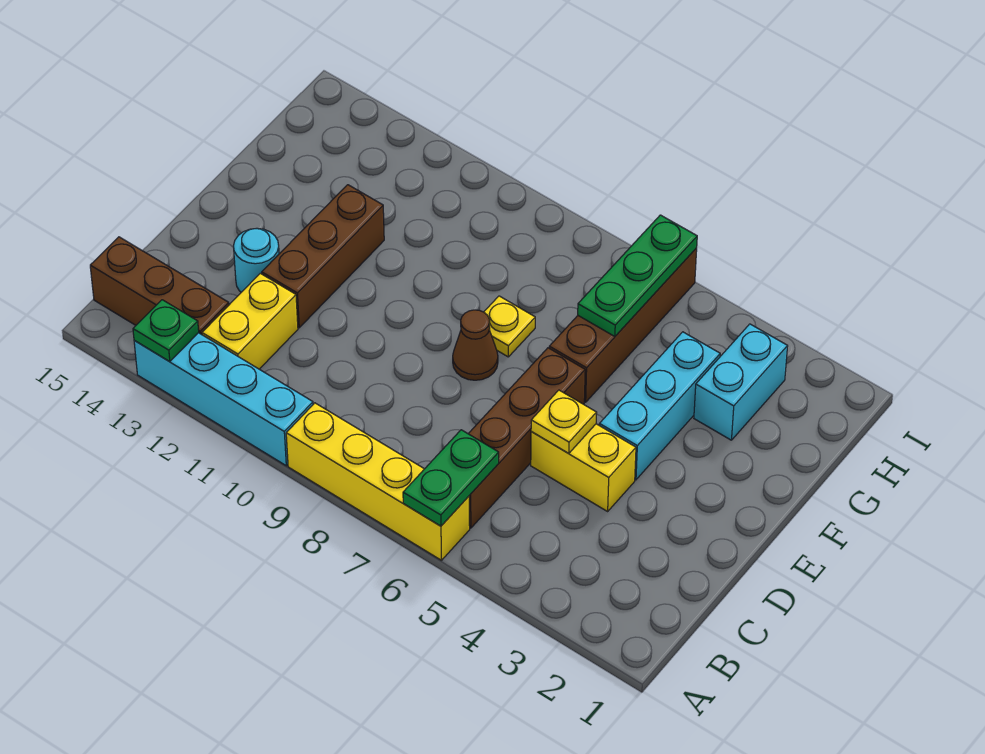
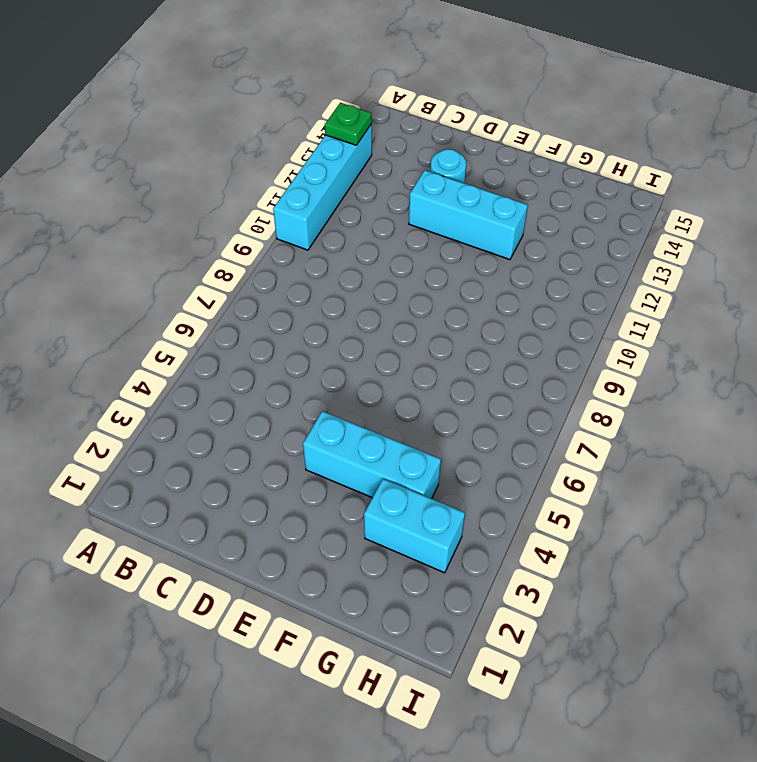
cyan 1x3 brick [409,170,528,260] -> brown 1x3 brick [262,185,384,328]
none -> yellow 1x4 brick [286,403,470,560]
none -> brown 1x4 brick [468,348,585,528]
none -> yellow 1x2 brick [202,273,298,369]

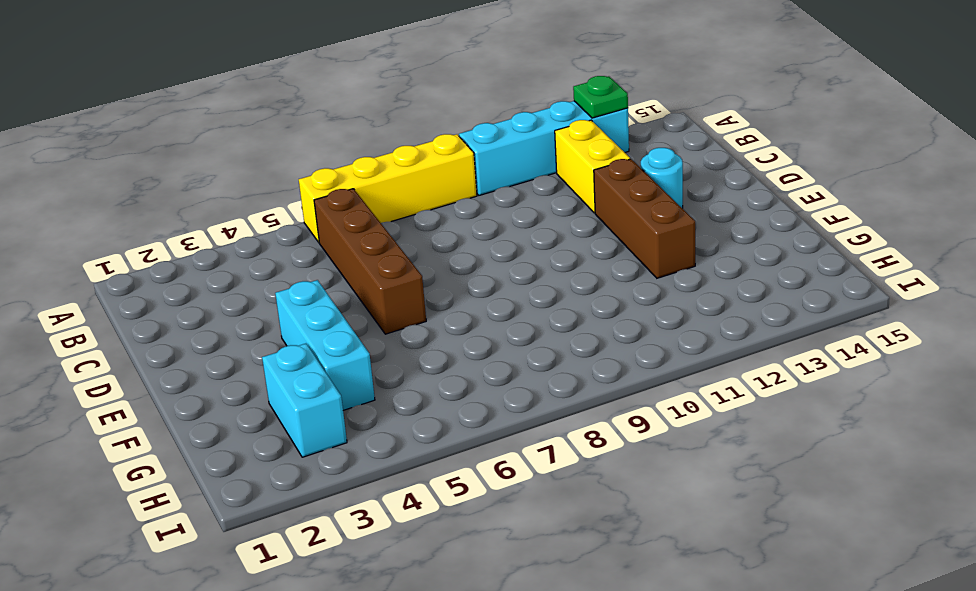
none -> brown 1x3 brick [90,237,229,335]
none -> yellow 1x2 brick [531,424,636,511]
none -> brown 1x1 cone [453,310,498,380]

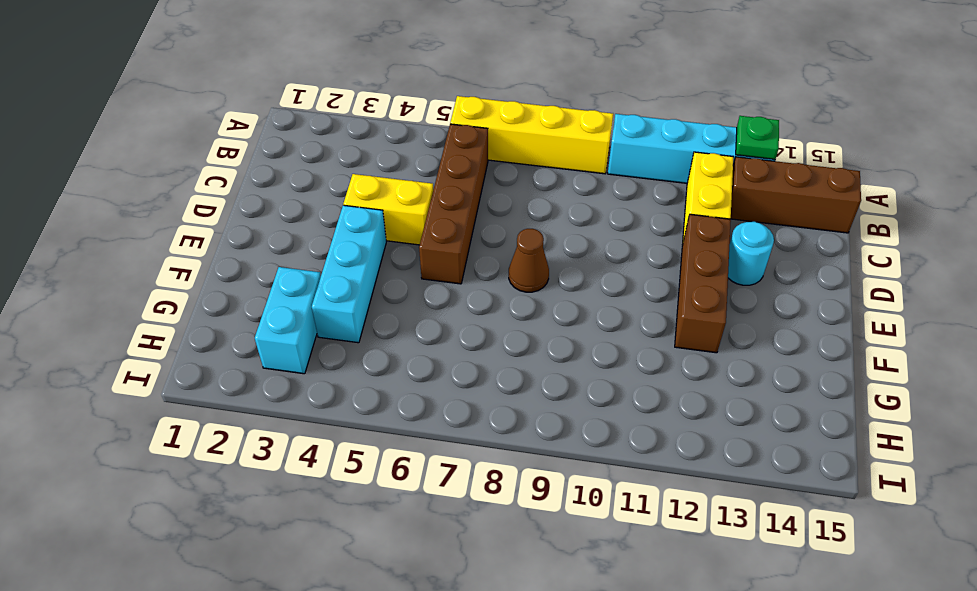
none -> brown 1x4 brick [549,248,697,402]
none -> yellow 1x1 plate [484,296,535,357]
none -> green 1x2 plate [403,430,499,526]

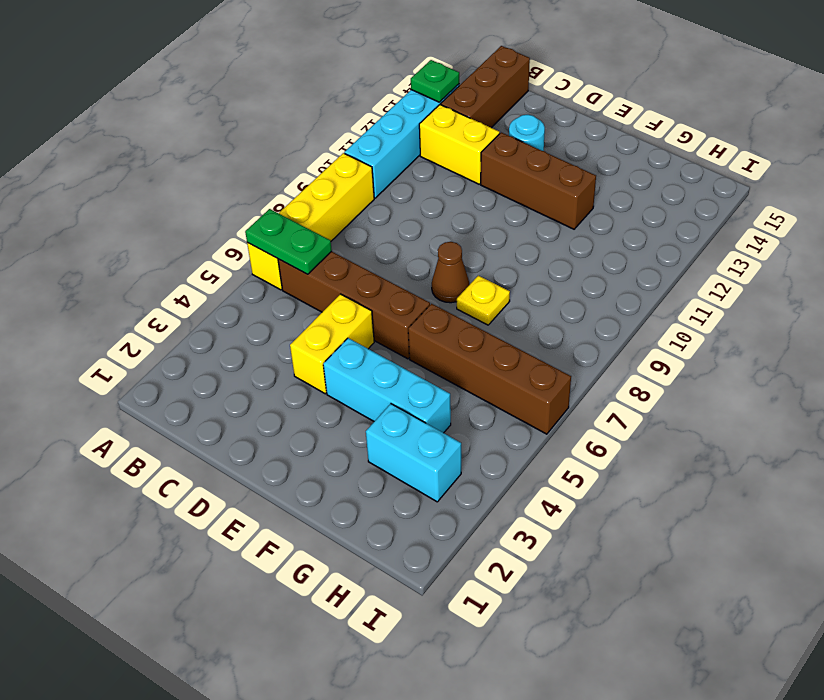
none -> yellow 1x1 plate [531,390,597,454]
none -> green 1x3 plate [578,215,697,337]

